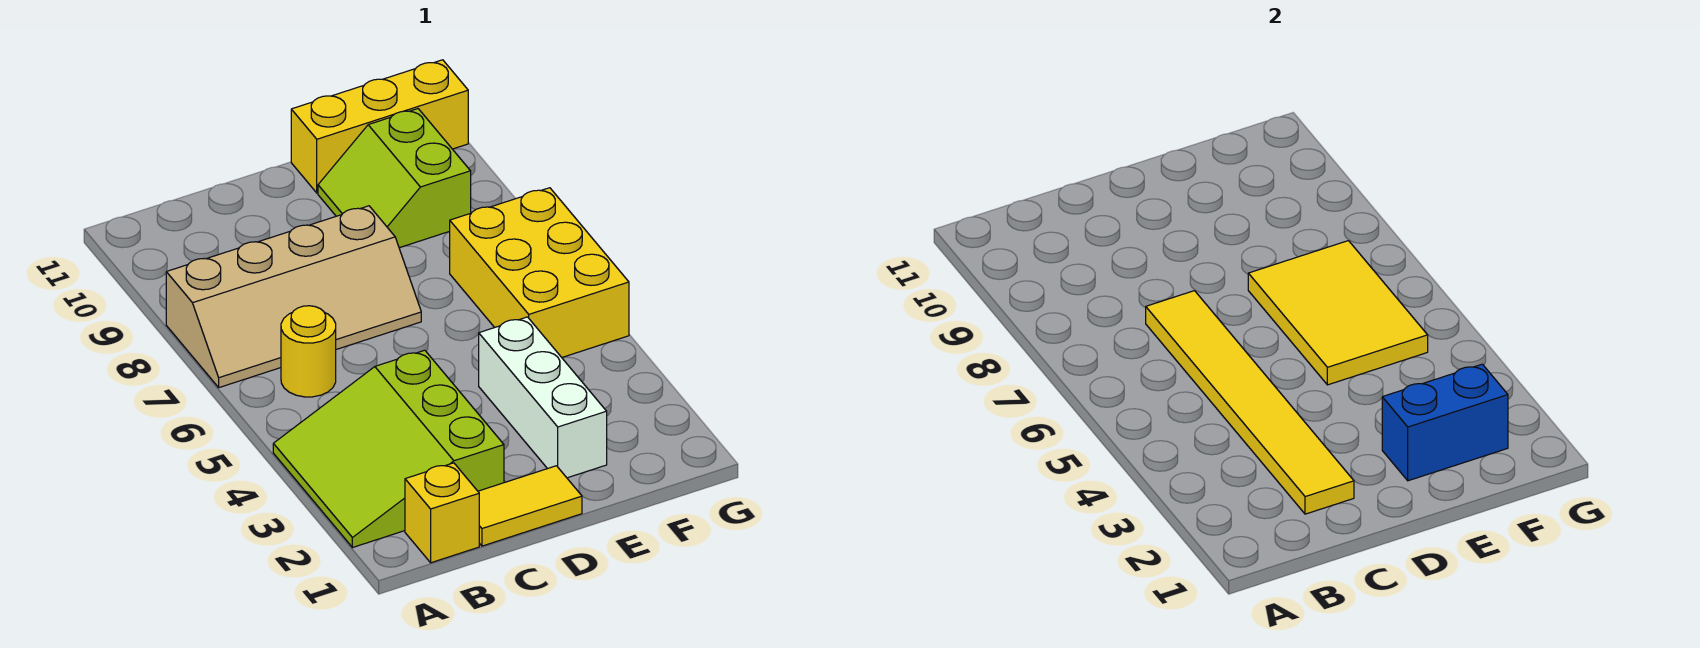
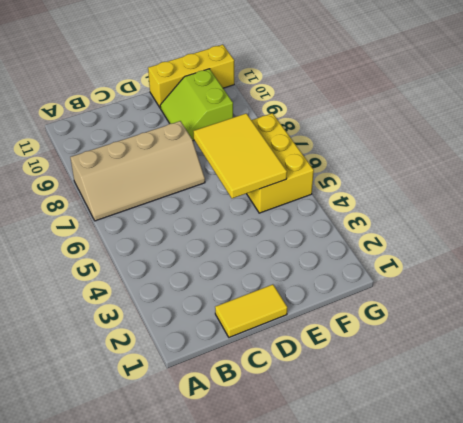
none -> lime 3x3 slope [273,350,504,548]
none -> yellow 1x1 brick [405,463,479,563]
none -> yellow 1x1 round brick [281,306,336,397]

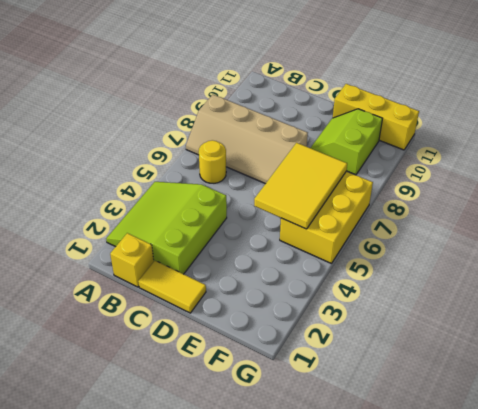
none -> white 1x3 brick [479,317,607,478]
none -> yellow 1x6 tile [1146,291,1354,514]
none -> blue 1x2 brick [1382,364,1508,481]

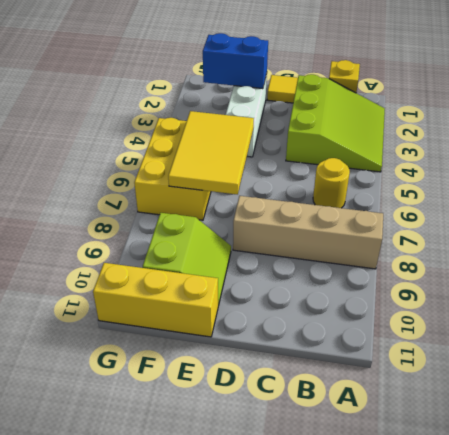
none -> yellow 1x6 tile [1146,291,1354,514]

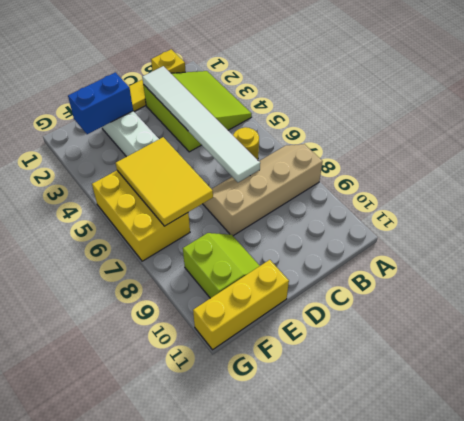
white 1x6 tile [142,66,260,182] -> yellow 1x6 tile [1146,291,1354,514]

